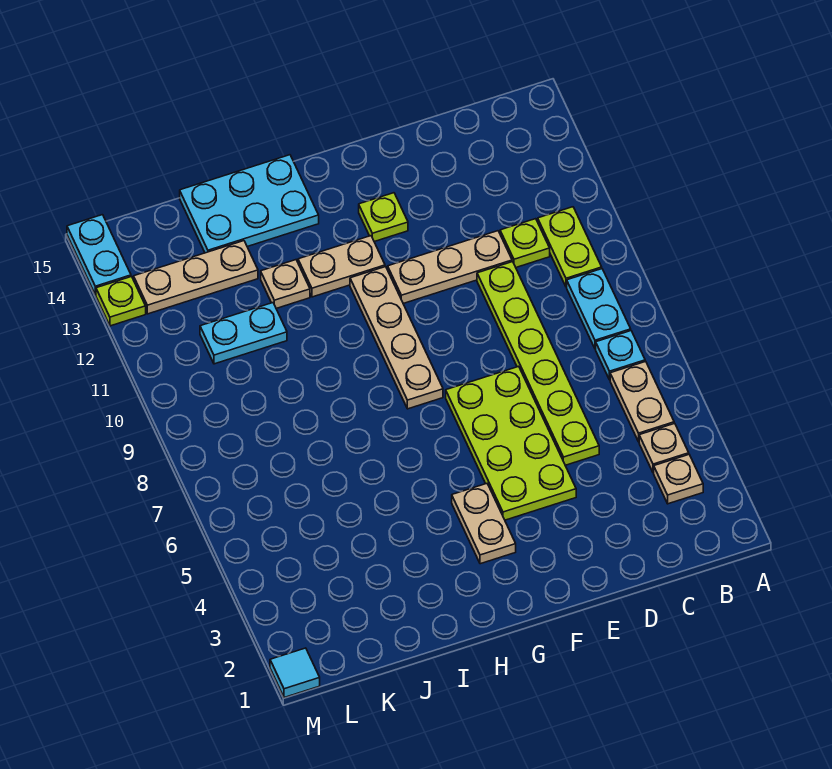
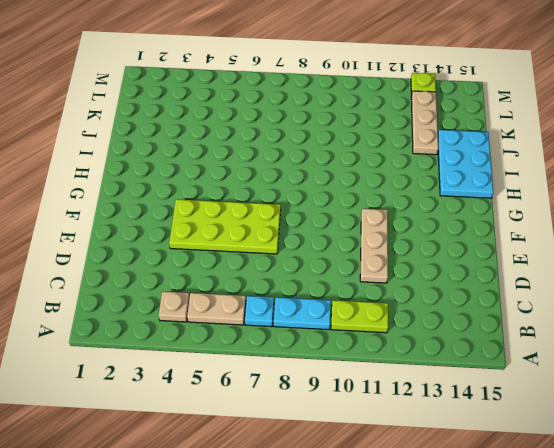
none -> tan 1x1 plate [654,455,703,504]
none -> lime 1x1 plate [500,219,550,267]
none -> lime 1x6 plate [477,262,599,465]

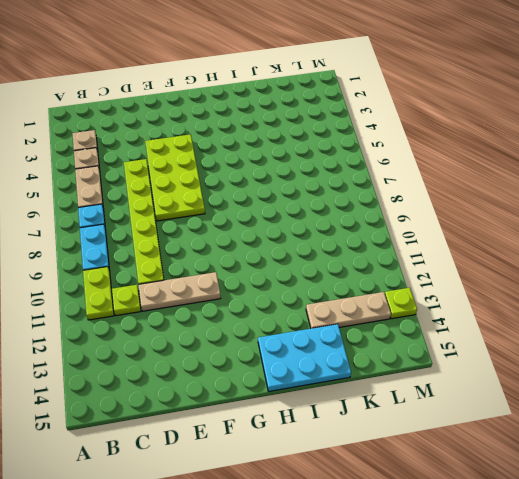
none -> lime 1x1 plate [359,193,408,242]
none -> tan 1x2 plate [452,484,516,564]
none -> tan 1x4 plate [350,267,443,409]

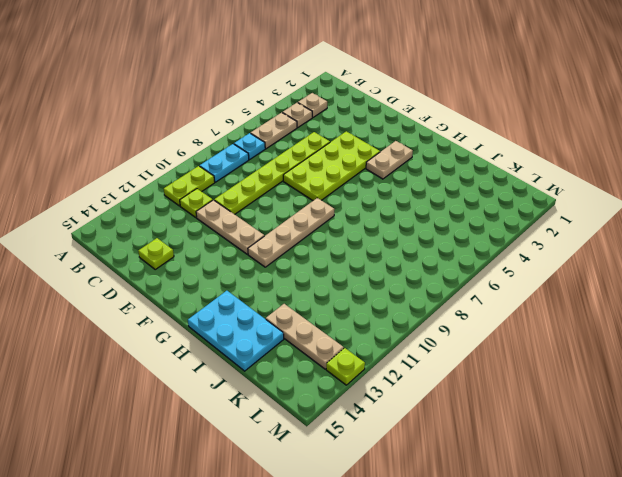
lime 1x1 plate [138,238,174,269] -> lime 1x1 plate moved to [359,193,408,242]
none -> tan 1x2 plate [298,236,385,297]
none -> tan 1x1 plate [261,260,310,308]
none -> cyan 1x2 plate [200,303,287,364]

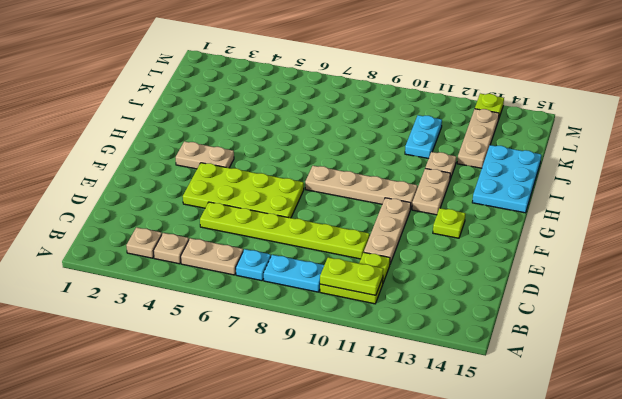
lime 1x2 plate [320,257,383,295] -> none
none -> cyan 1x1 tile [270,648,320,698]
none -> cyan 1x2 plate [67,215,131,295]

